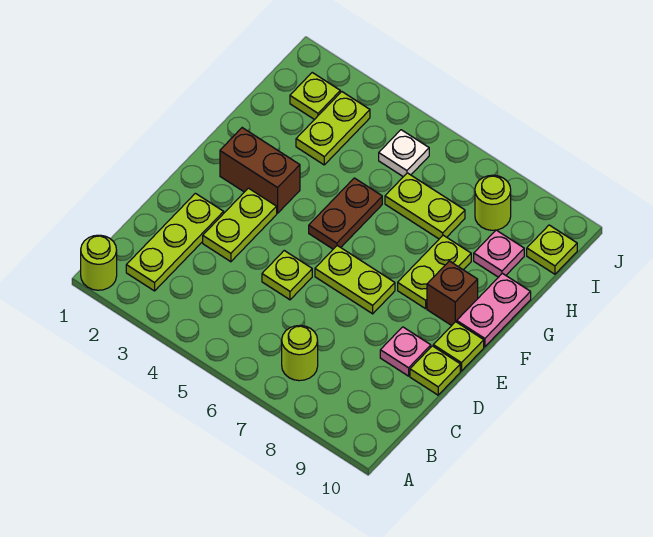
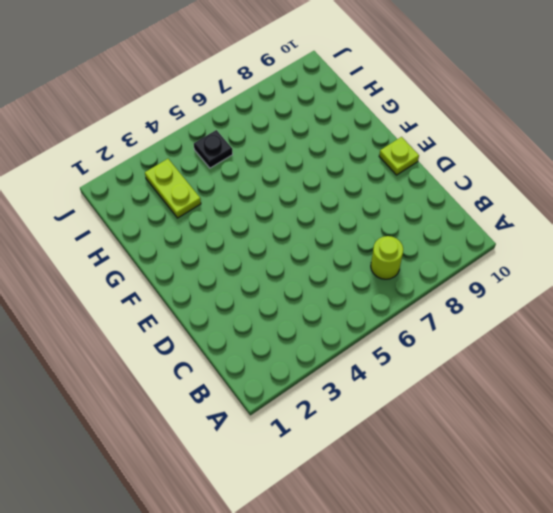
black 1x1 plate [194,130,233,168] -> white 1x1 plate [379,130,429,177]
none -> lime 1x1 round brick [81,235,117,290]
none -> lime 1x3 plate [126,193,224,291]
none -> lime 1x2 plate [203,188,277,262]

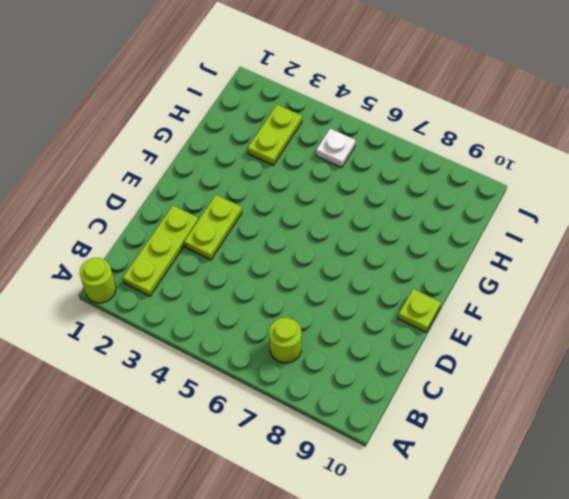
none -> lime 1x1 plate [262,251,312,300]
none -> pink 1x1 plate [380,327,431,376]
none -> lime 1x1 plate [410,346,460,395]

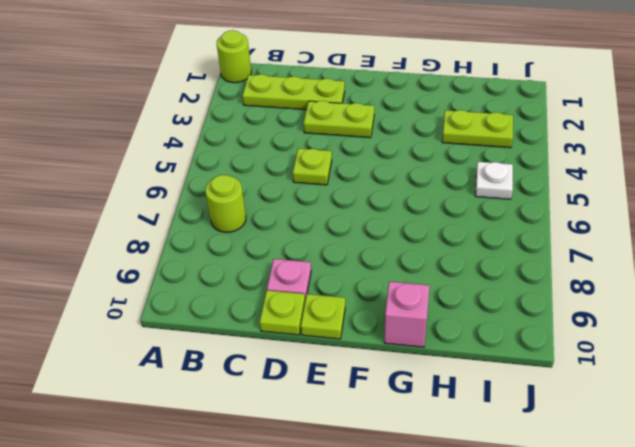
pink 1x1 brick [384,282,429,347] -> pink 1x2 plate [457,273,531,347]
none -> lime 1x2 plate [315,246,395,314]
none -> brown 1x2 brick [220,128,300,213]
none -> brown 1x2 plate [309,178,382,249]

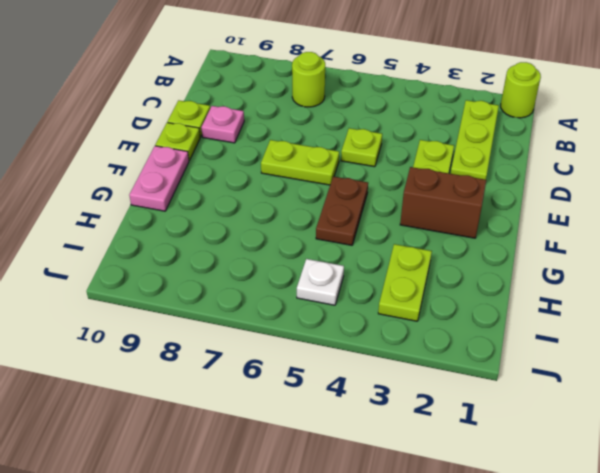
none -> lime 1x2 plate [398,235,471,309]
none -> brown 1x1 brick [427,261,478,326]
none -> lime 1x2 plate [385,173,465,239]

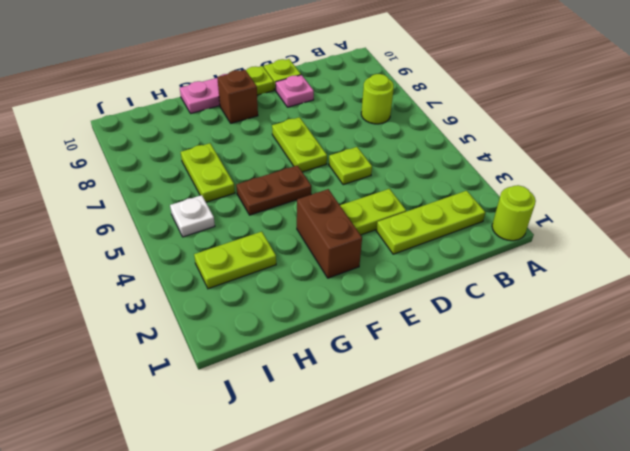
none -> lime 1x2 plate [398,235,471,309]
none -> pink 1x1 plate [474,230,524,277]
none -> lime 1x1 plate [290,73,340,120]

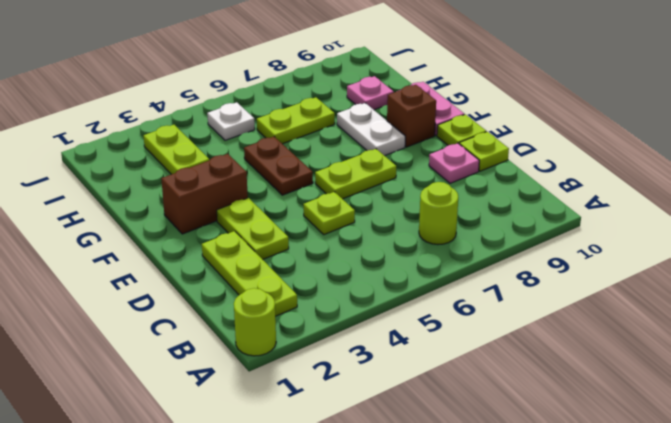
white 1x2 plate [337,103,405,156] -> lime 1x2 plate [398,235,471,309]
none -> lime 1x1 plate [290,73,340,120]
none -> lime 1x1 round brick [475,175,511,230]
none -> lime 1x1 plate [527,225,577,274]

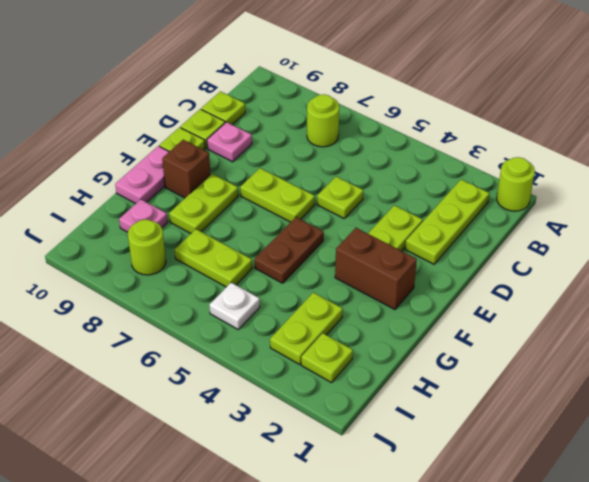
lime 1x1 plate [201,91,245,125] -> lime 1x1 plate moved to [527,225,577,274]

